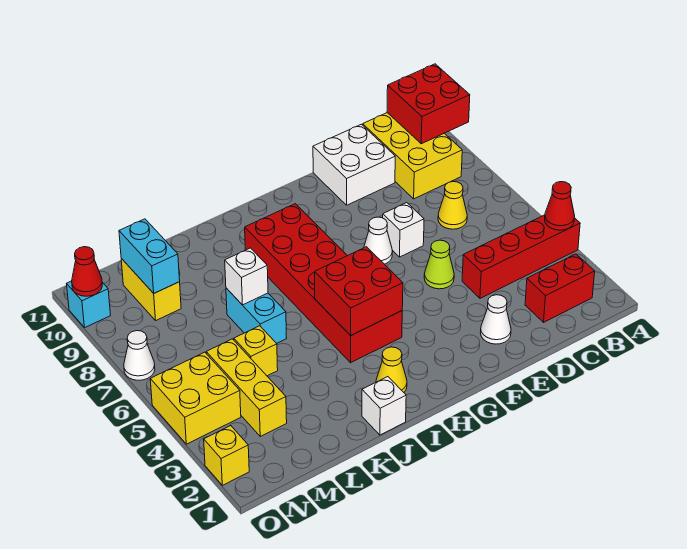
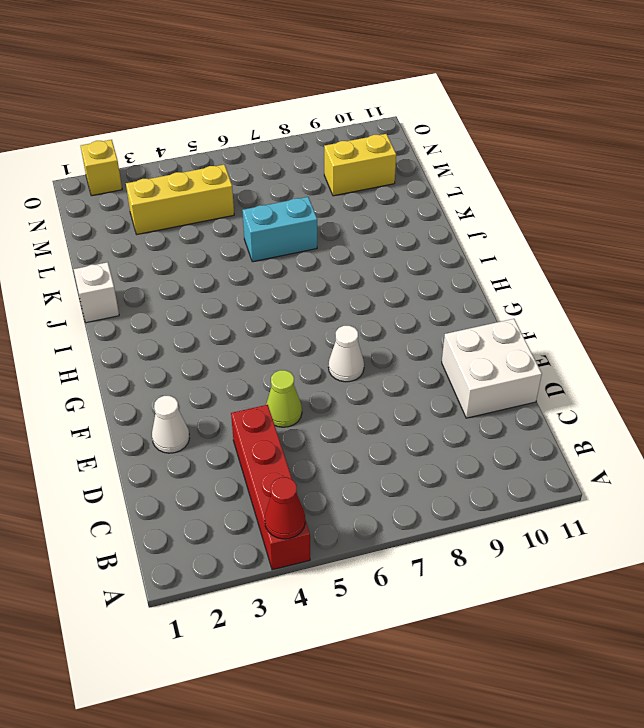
none -> red 1x2 brick [525,254,595,322]
none -> yellow 2x3 brick [363,113,462,199]
none -> yellow 1x1 cone [438,182,467,229]

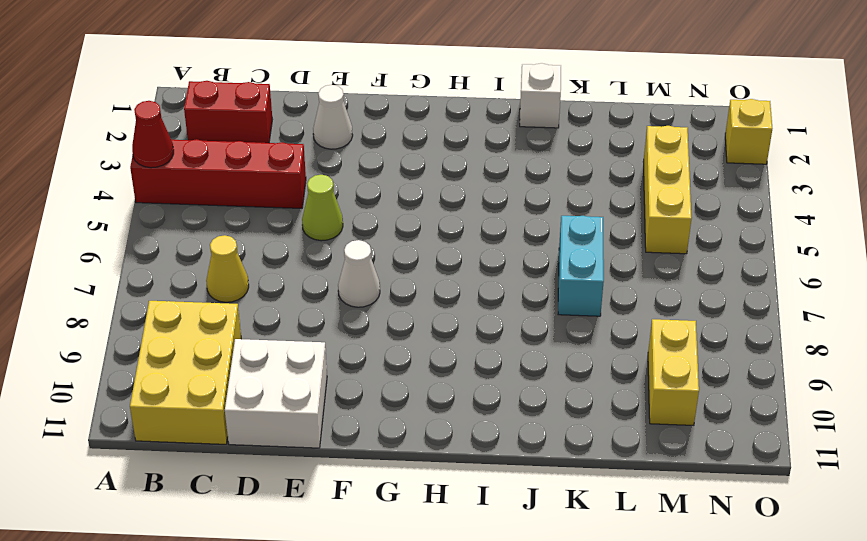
none -> white 1x1 brick [383,203,424,257]
none -> red 2x6 brick [245,204,402,363]
none -> yellow 1x1 cone [376,347,407,392]

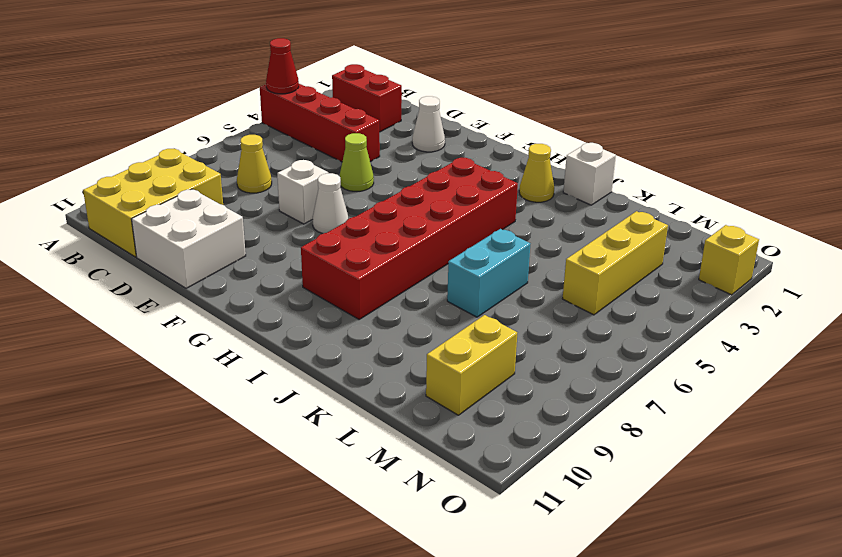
none -> yellow 1x1 brick [234,326,278,376]
none -> yellow 2x2 brick [150,352,241,444]
none -> white 1x1 cone [124,331,155,380]

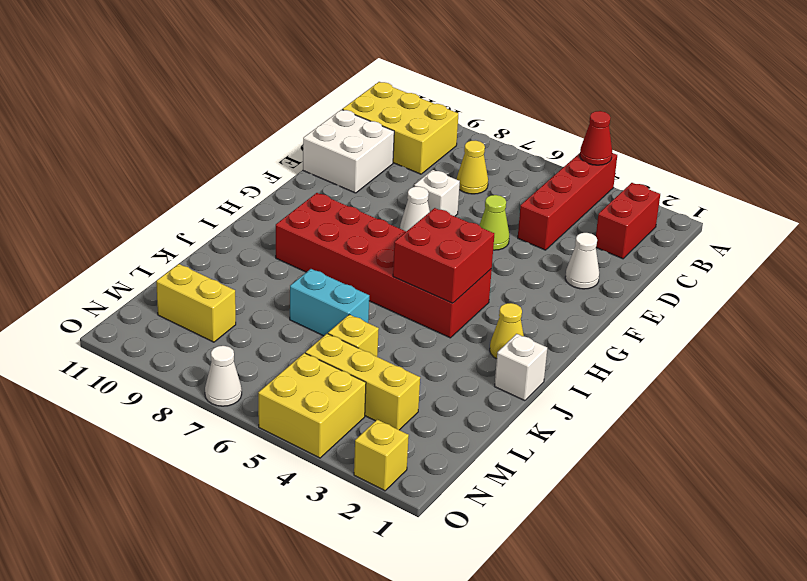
none -> cyan 1x1 brick [67,281,111,327]
none -> red 2x2 brick [387,64,470,144]
none -> white 1x1 brick [225,248,268,305]

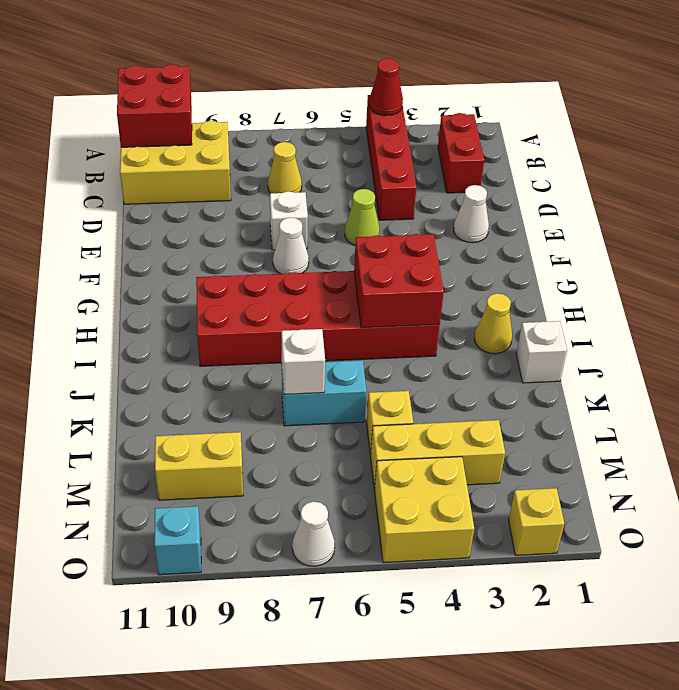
none -> white 2x2 brick [313,124,395,205]
none -> cyan 1x2 brick [119,219,180,293]
none -> red 1x1 cone [72,247,102,296]

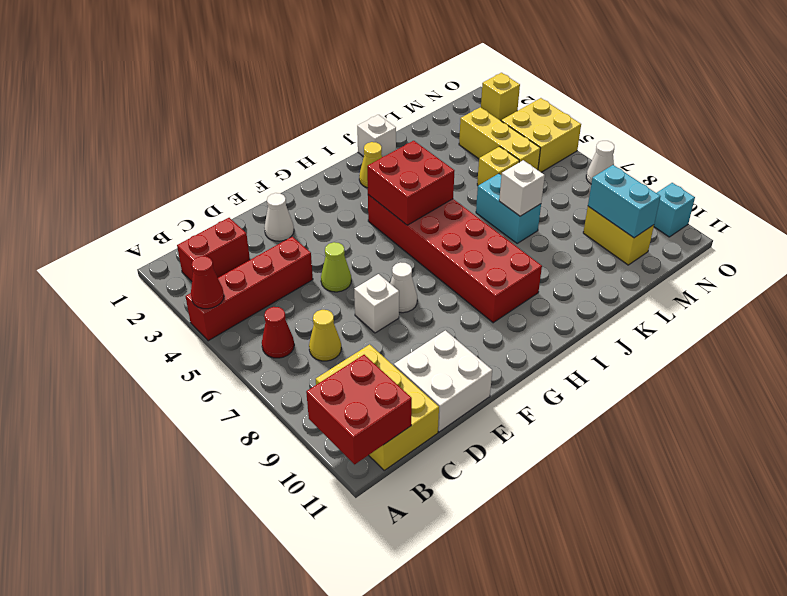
red 1x1 cone [262,307,294,358] -> red 1x1 cone moved to [72,247,102,296]

